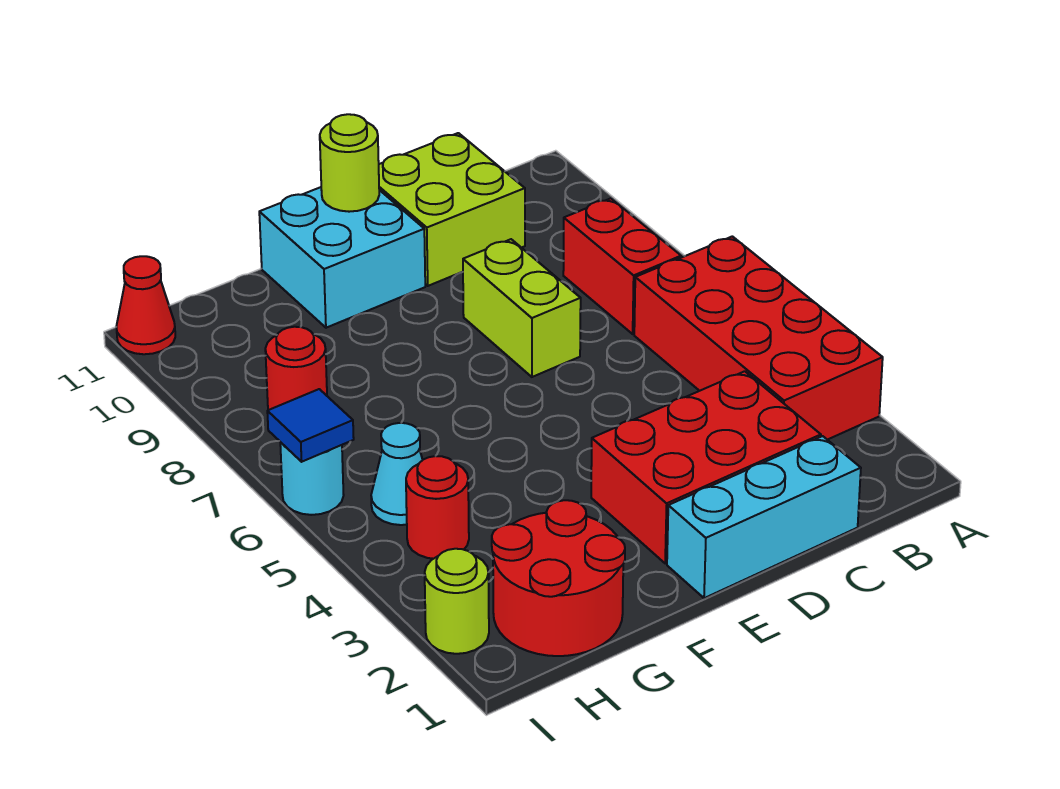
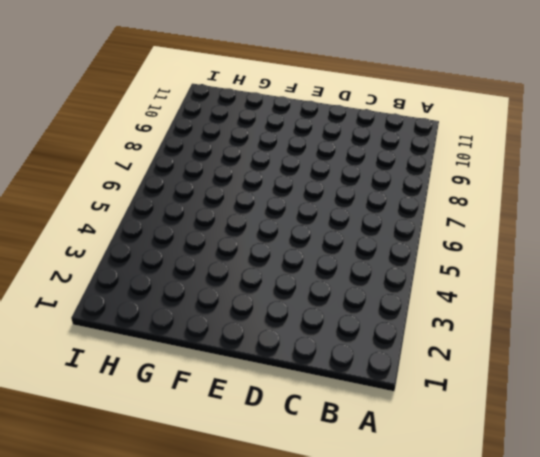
none -> red 2x4 brick [634,236,883,440]
none -> red 1x2 brick [563,198,681,334]
none -> cyan 1x3 brick [667,436,861,598]

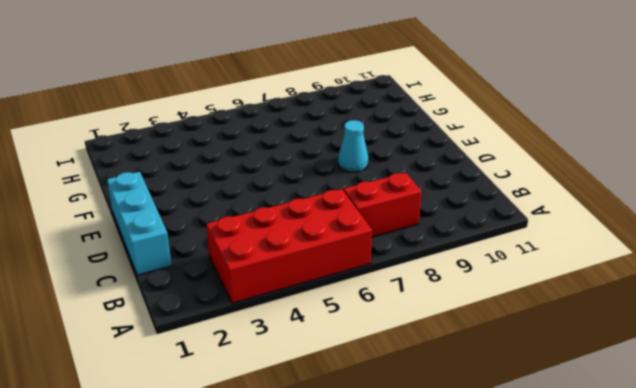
cyan 1x1 cone [338,120,368,172] -> cyan 1x1 cone moved to [371,423,423,525]
none -> red 2x3 brick [591,371,821,563]
none -> lime 2x2 brick [379,133,525,286]
none -> lime 1x2 brick [463,239,581,377]

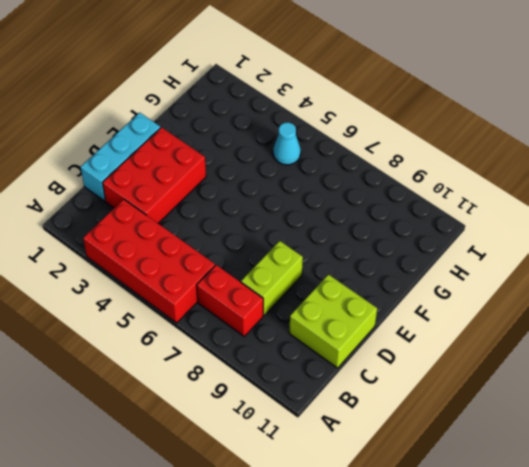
lime 1x2 brick [241,241,303,315] -> lime 1x2 brick turned to [463,239,581,377]
none -> cyan 2x2 brick [259,187,425,328]
none -> red 2x2 round brick [492,500,625,656]
none -> red 1x1 round brick [406,456,469,559]

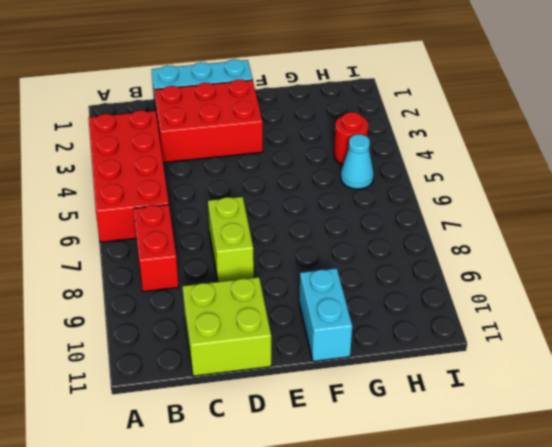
cyan 1x2 brick [299,268,352,361] -> cyan 2x2 brick [259,187,425,328]
none -> red 2x2 round brick [492,500,625,656]
none -> red 1x1 round brick [265,327,327,410]
none -> lime 1x1 round brick [425,549,489,654]

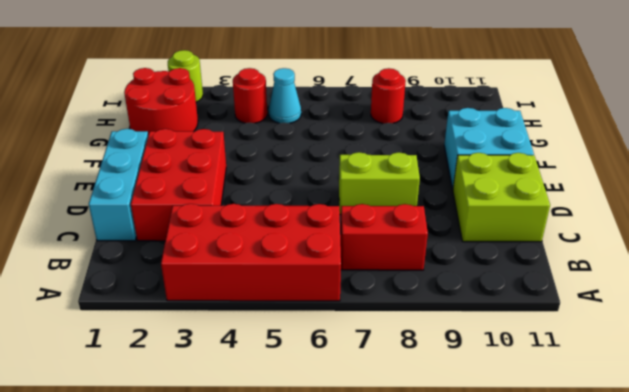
none -> cyan 1x1 round brick [280,442,344,515]
none -> red 1x1 cone [116,256,175,354]
none -> lime 1x1 round brick [320,114,379,212]

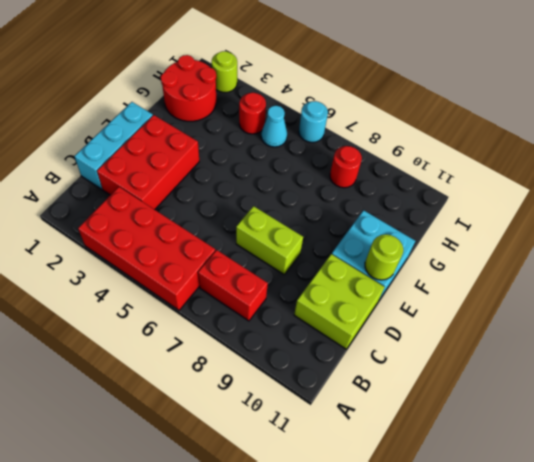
none -> red 1x1 cone [116,256,175,354]
none -> blue 1x1 tile [267,389,354,462]

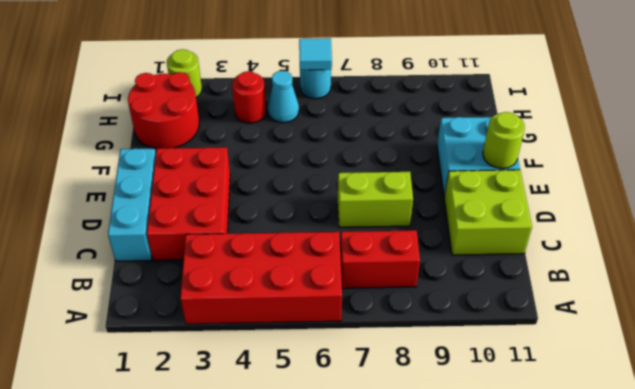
cyan 1x1 tile [299,38,332,70] -> blue 1x1 tile [267,389,354,462]
none -> red 1x1 round brick [265,327,327,410]
none -> red 1x1 cone [116,256,175,354]

